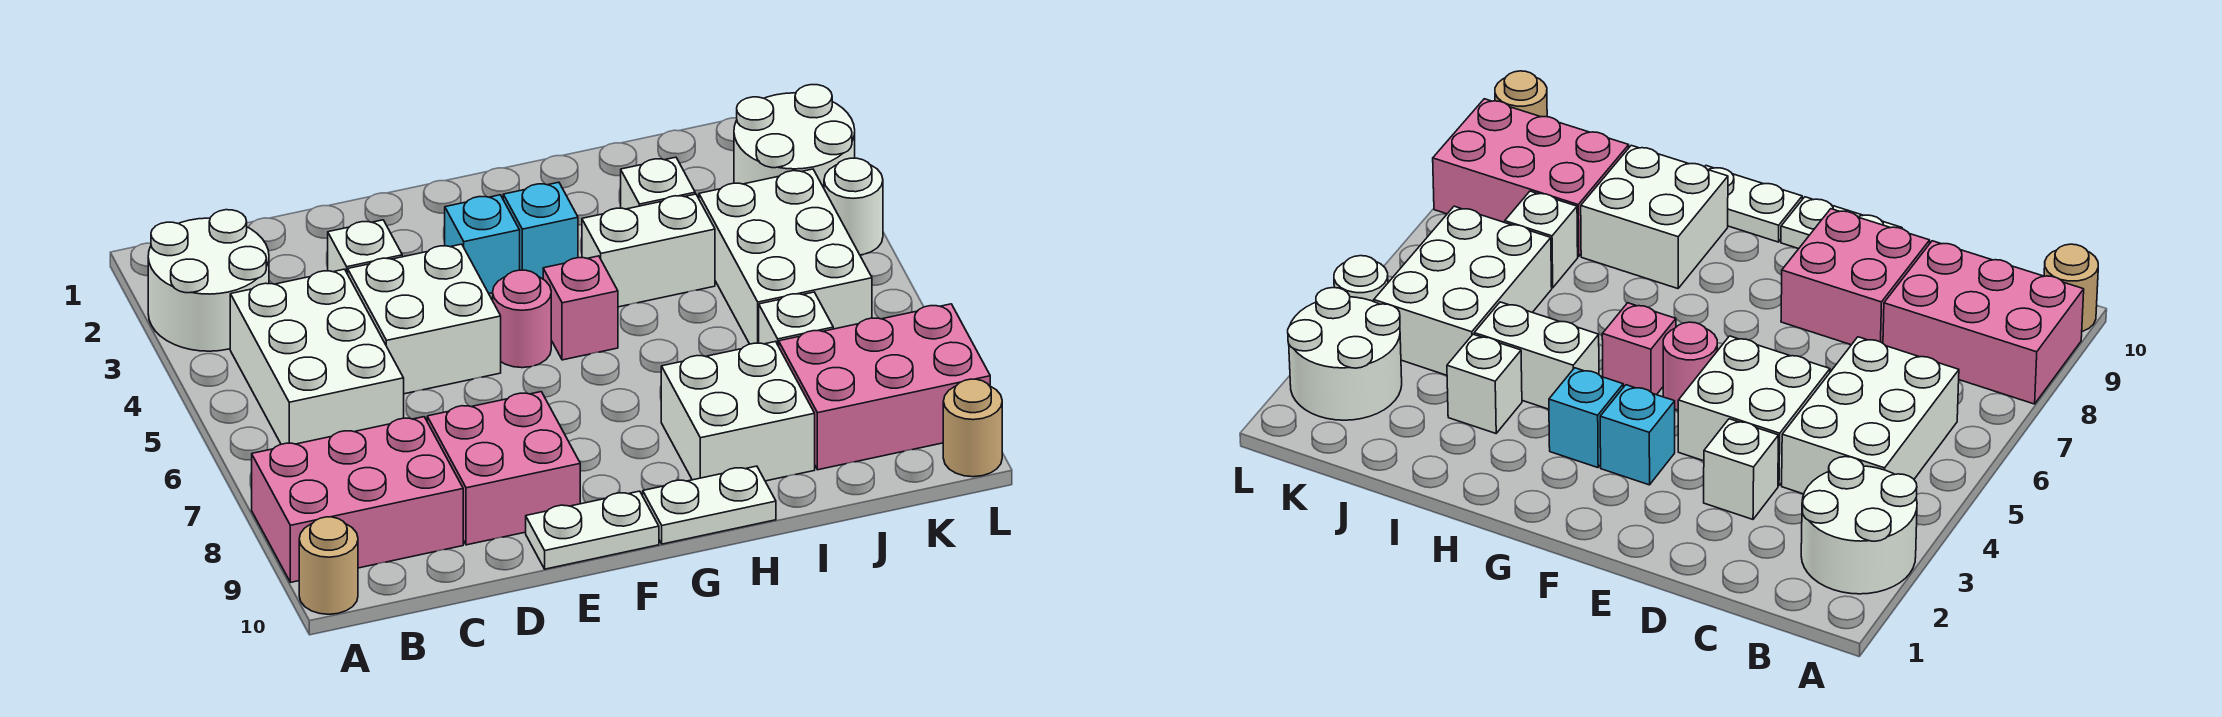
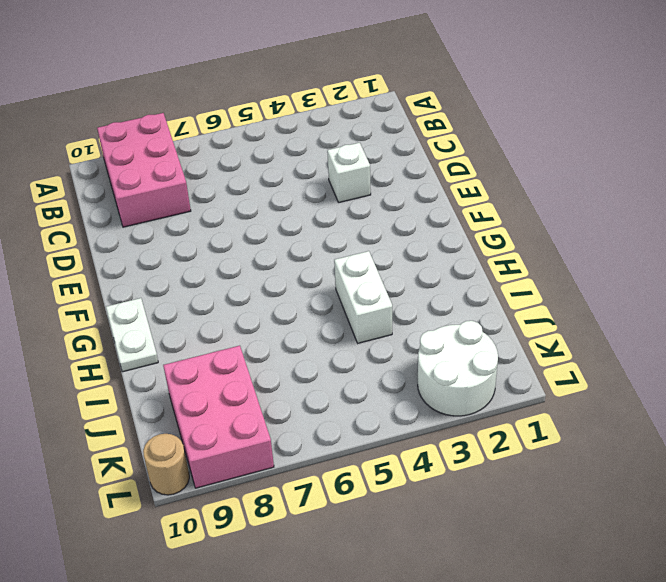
none -> white 2x2 round brick [148,210,269,351]
none -> tan 1x1 round brick [299,517,358,614]
none -> white 2x3 brick [230,269,404,444]

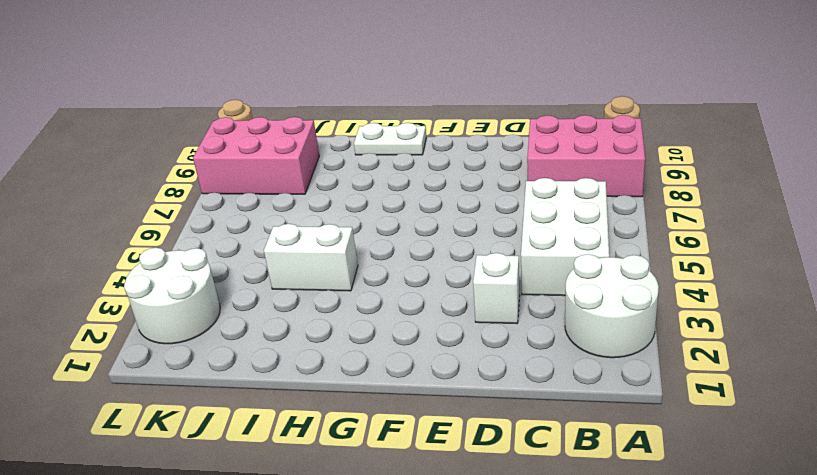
none -> white 2x2 brick [348,244,501,394]
none -> pink 2x2 brick [427,392,580,545]
none -> white 1x2 plate [526,491,659,569]

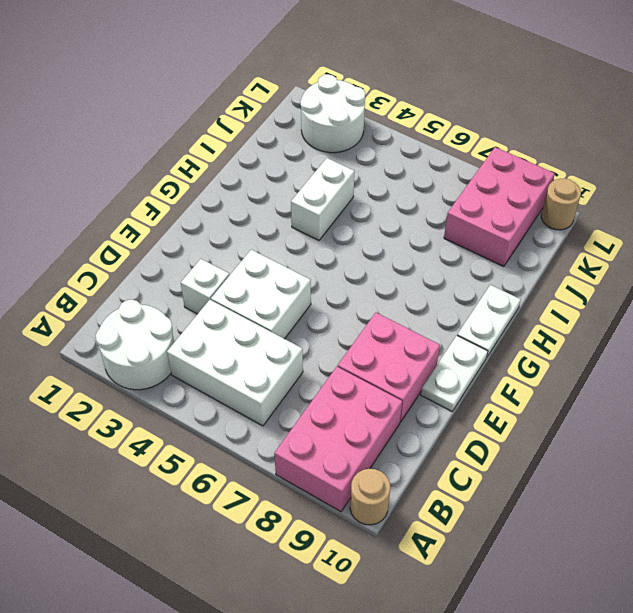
none -> cyan 1x1 brick [445,195,520,293]
none -> pink 1x1 round brick [493,270,551,368]
none -> cyan 1x1 brick [503,182,578,279]

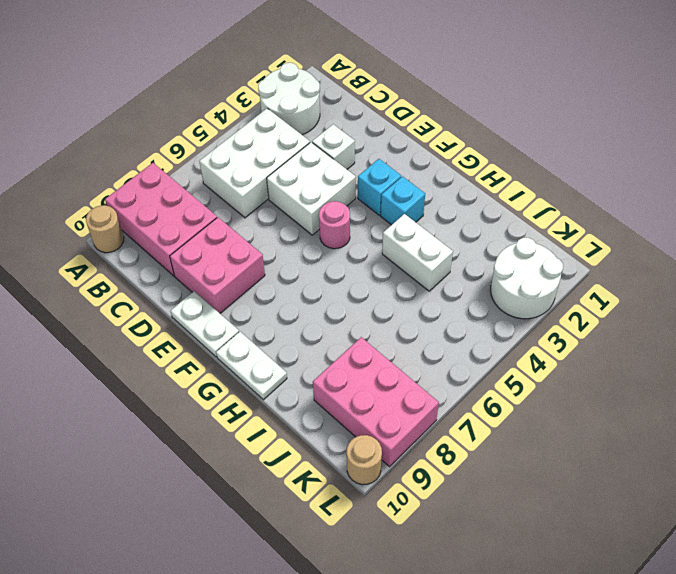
none -> pink 1x1 brick [543,256,618,360]
none -> white 2x2 brick [661,341,815,481]
none -> white 1x1 brick [621,157,695,209]

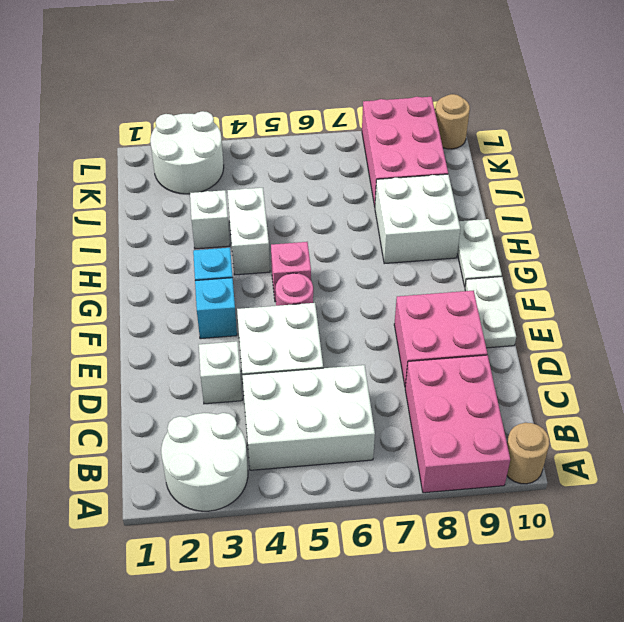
none -> white 2x3 brick [699,169,872,344]
none -> white 1x1 brick [759,292,833,346]
none -> white 1x1 round brick [824,158,883,255]

